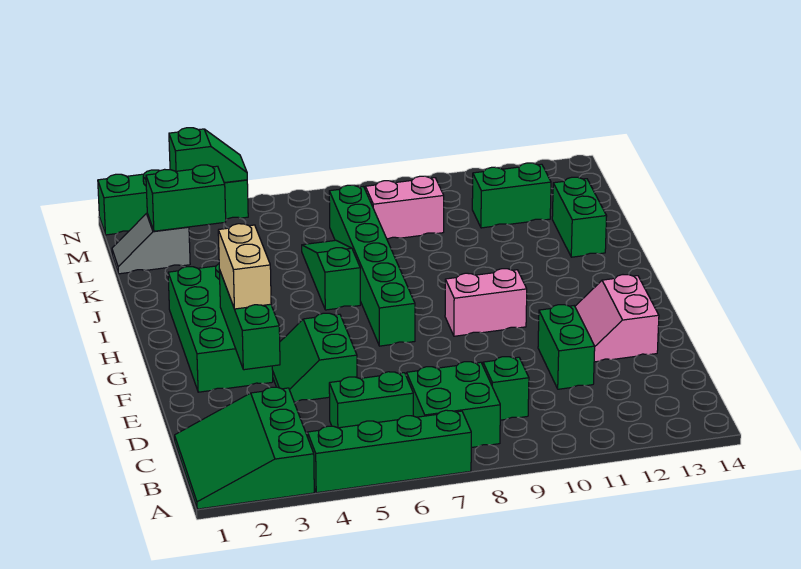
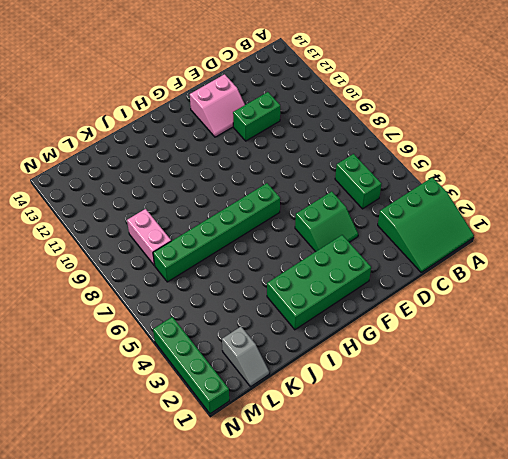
none -> green 1x4 brick [308,410,471,493]
none -> green 2x2 brick [407,362,500,448]
none -> green 1x1 brick [483,357,529,420]

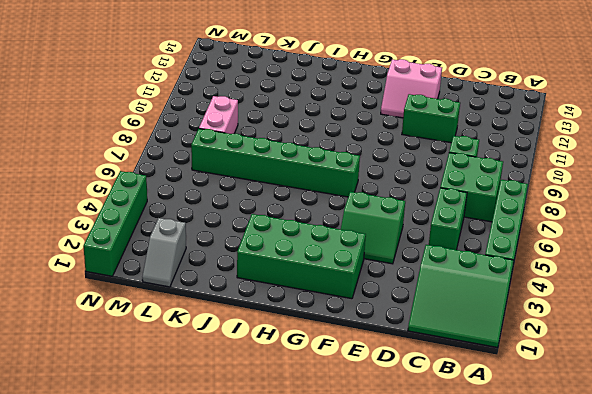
none -> pink 1x2 brick [445,269,527,336]
none -> green 1x3 slope [302,240,360,310]
none -> green 1x2 brick [552,177,607,257]

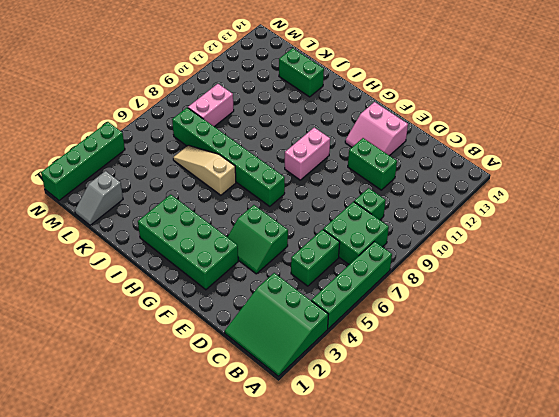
tan 1x3 slope [173,145,236,195] -> green 1x3 slope [302,240,360,310]
none -> green 1x2 brick [472,163,551,228]
none -> green 1x3 brick [219,270,280,370]
none -> green 1x2 brick [146,165,226,231]

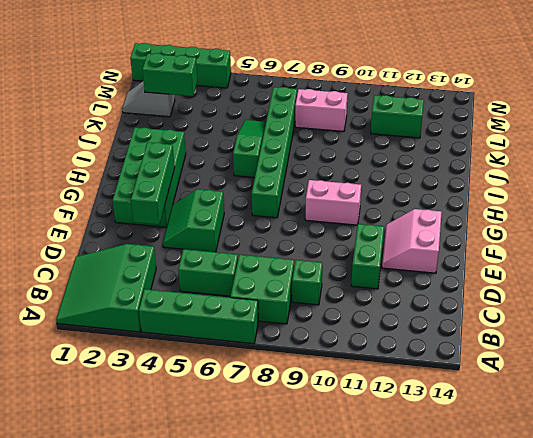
none -> green 1x2 brick [552,177,607,257]
none -> green 1x2 slope [169,128,247,183]
none -> tan 1x2 brick [218,224,271,309]

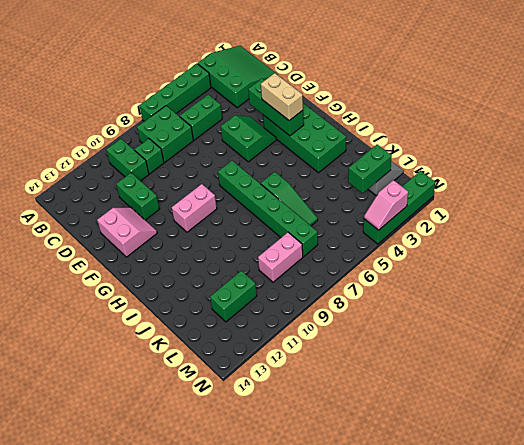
green 1x2 brick [106,139,149,181] -> green 1x2 brick moved to [552,177,607,257]
pink 1x2 slope [364,180,408,230] -> green 1x2 slope [169,128,247,183]

